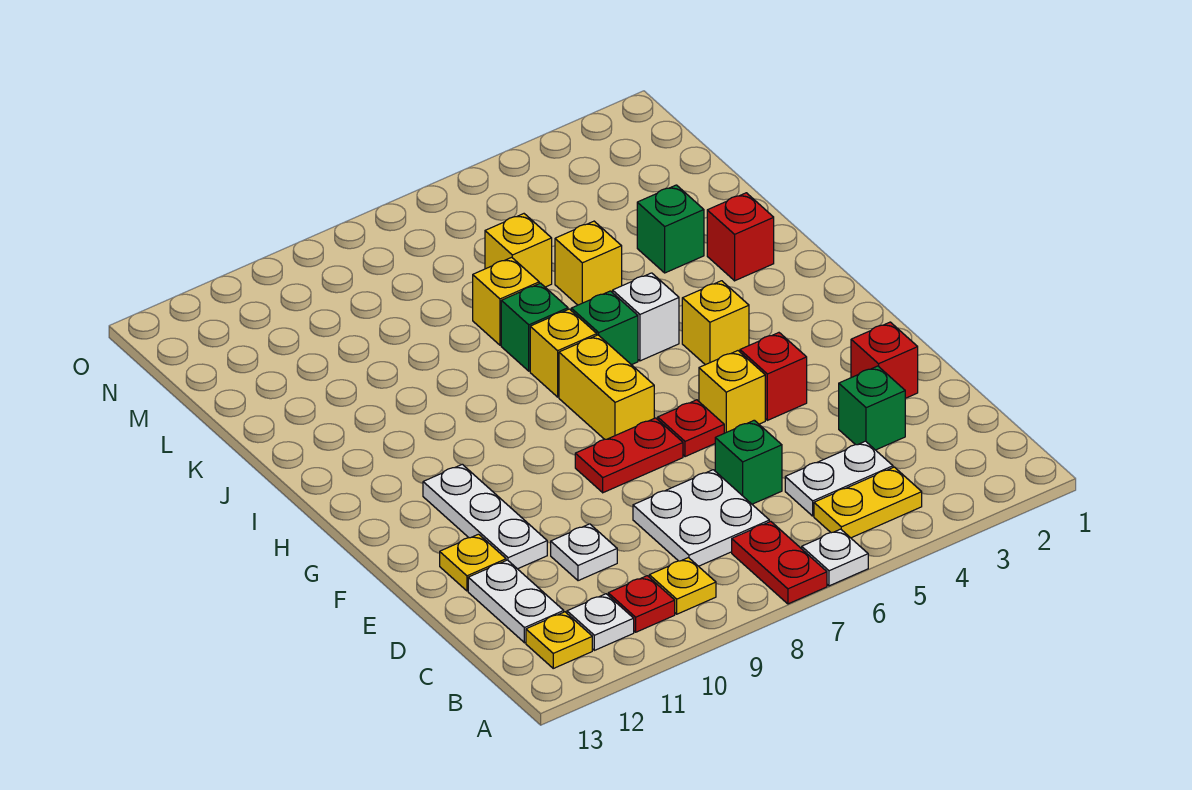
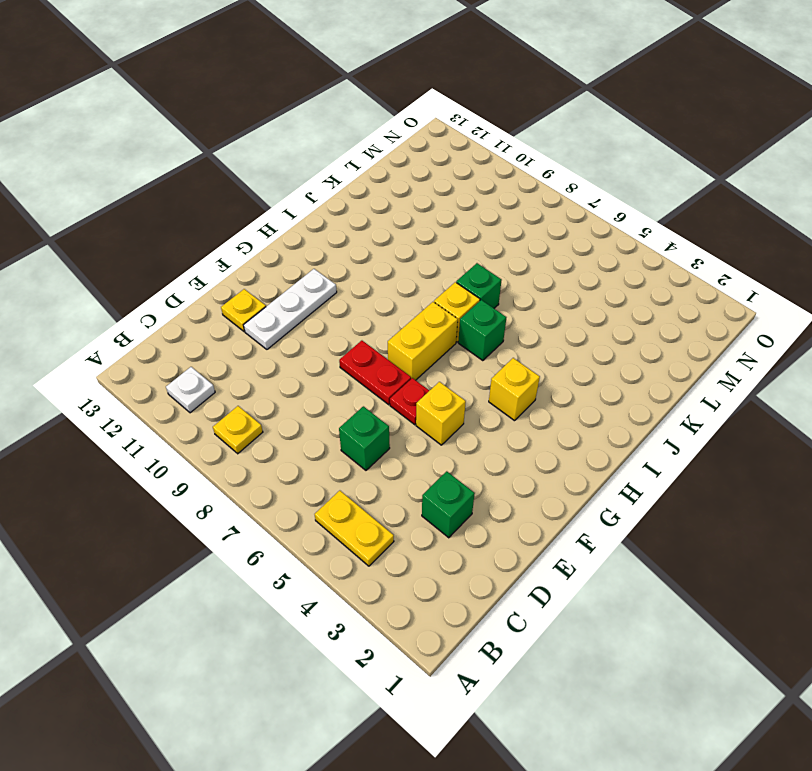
none -> white 1x1 plate [802,529,868,586]
none -> red 1x2 plate [732,521,827,604]
none -> red 1x1 plate [608,576,675,632]
none -> yellow 1x1 plate [526,612,592,668]

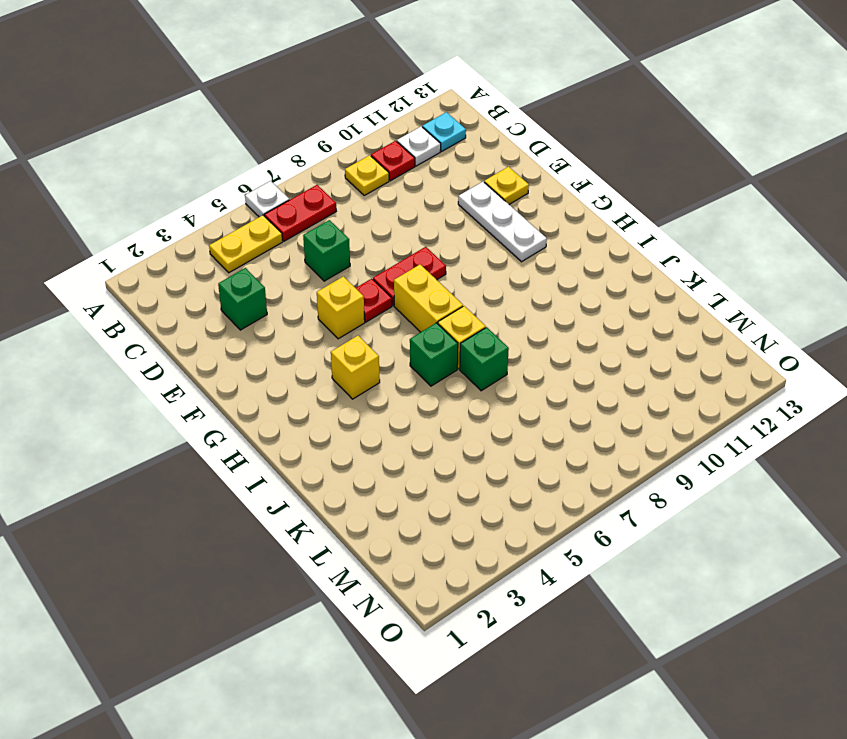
red 1x2 plate [264,185,336,241] -> red 1x2 plate turned to [732,521,827,604]
cyan 1x1 plate [422,112,466,151] -> yellow 1x1 plate [526,612,592,668]
none -> white 1x2 plate [785,441,893,516]
none -> white 2x2 plate [633,470,769,566]
none -> white 1x2 plate [468,560,564,643]
none -> white 1x1 plate [551,524,617,581]

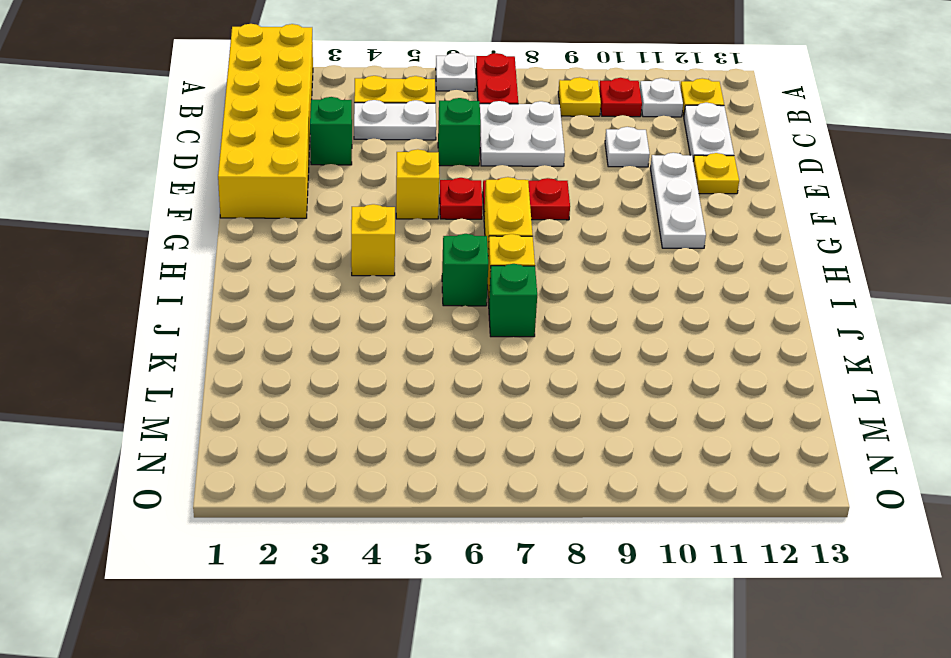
yellow 2x6 brick [218,24,313,218] -> red 1x1 brick [851,322,918,398]
none -> red 1x1 brick [740,333,807,420]
none -> white 1x1 brick [613,273,679,361]
none -> red 1x1 brick [707,193,774,281]
none -> green 1x1 brick [637,185,704,273]

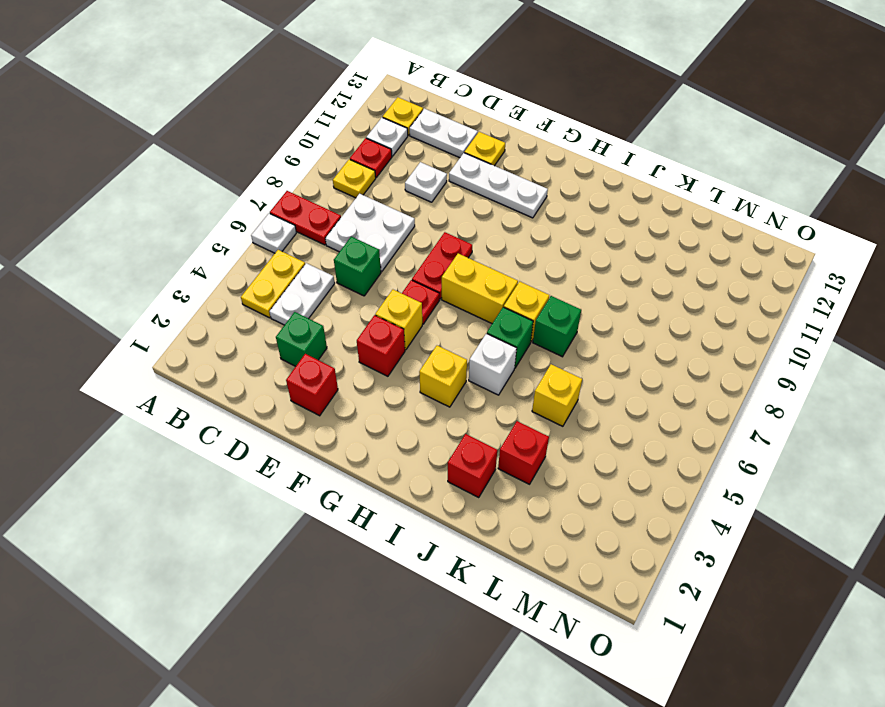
red 1x1 brick [498,421,549,484] -> green 1x1 brick [637,185,704,273]
none -> yellow 1x1 brick [473,257,539,345]
none -> yellow 1x1 brick [485,214,552,287]

